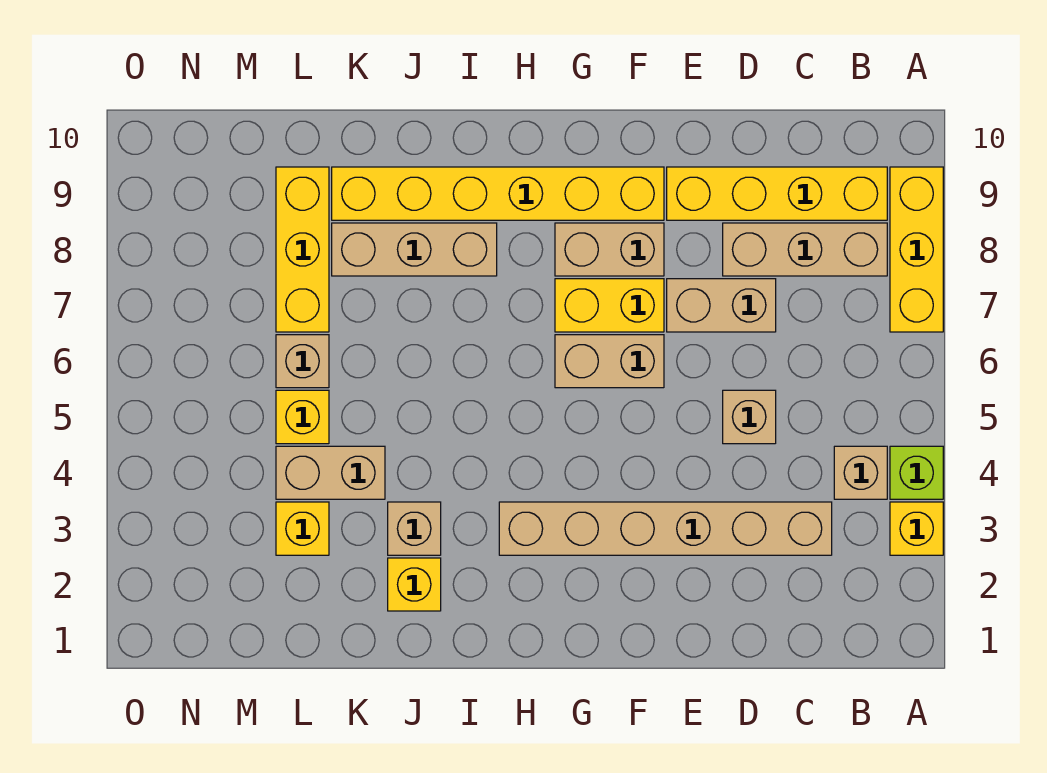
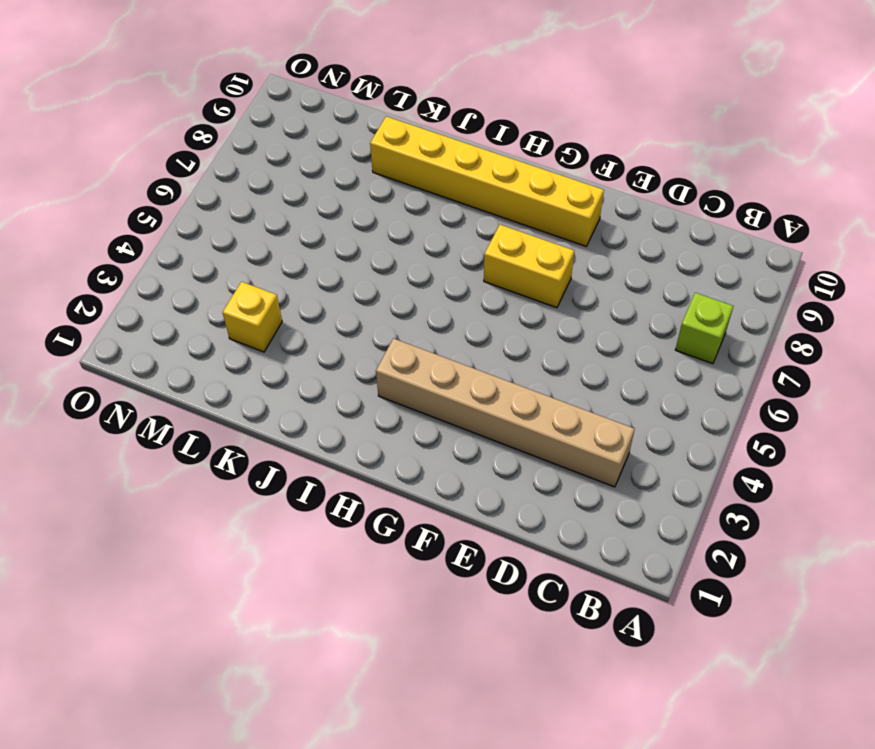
lime 1x1 brick [675,293,733,364] -> lime 1x1 brick moved to [890,446,943,499]
none -> yellow 1x1 brick [890,502,943,555]
none -> yellow 1x3 brick [890,167,943,332]
none -> tan 1x1 brick [834,446,887,499]

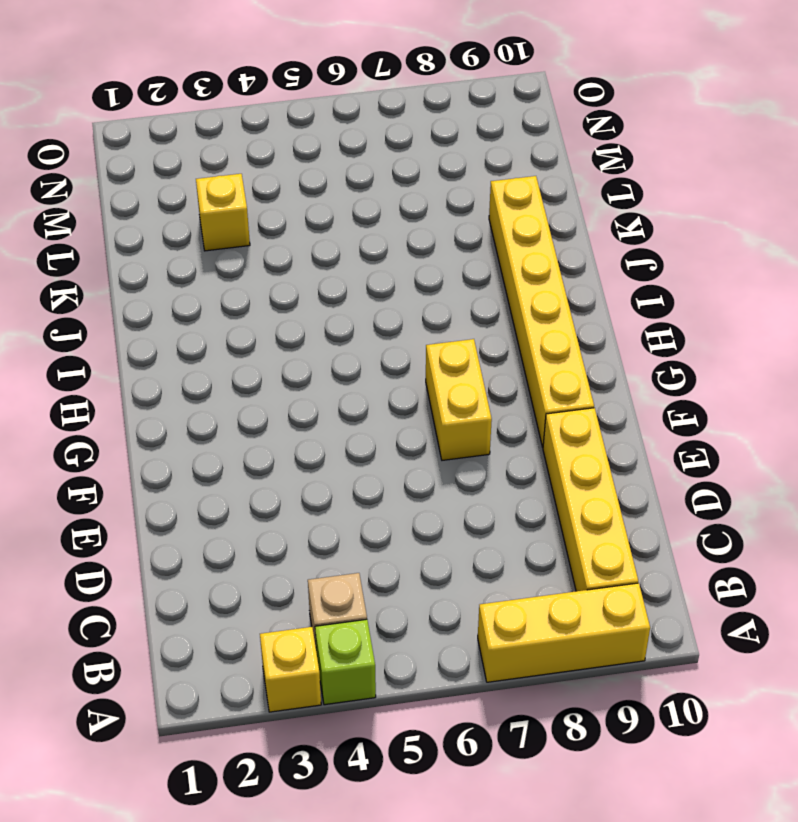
none -> tan 1x3 brick [723,223,887,276]
none -> tan 1x6 brick [499,502,832,555]
none -> tan 1x1 brick [723,390,776,444]

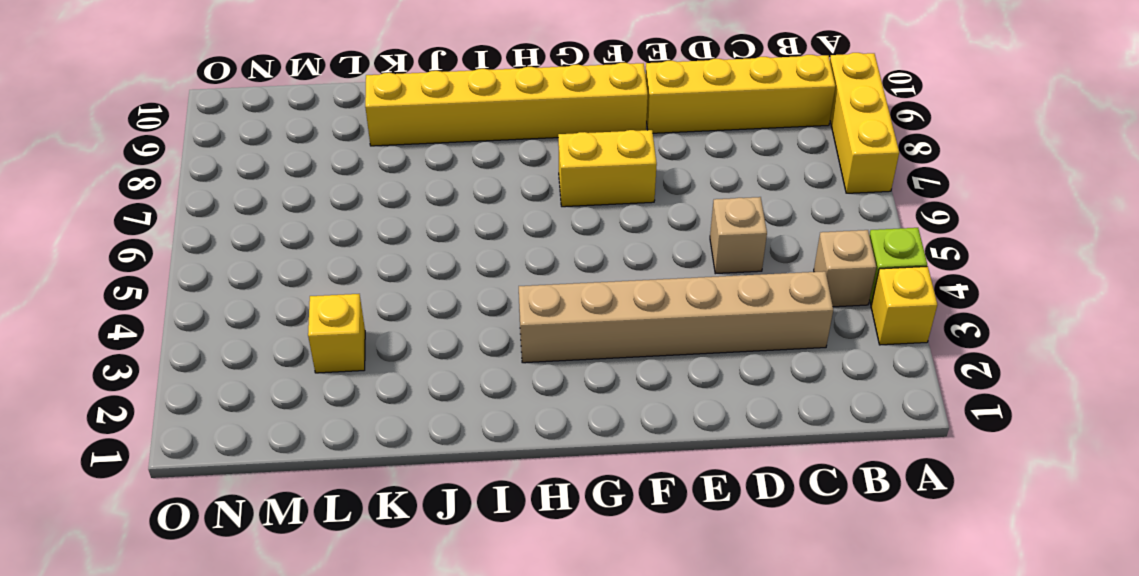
none -> tan 1x3 brick [723,223,887,276]
none -> tan 1x2 brick [667,279,776,332]
none -> tan 1x2 brick [555,335,664,388]

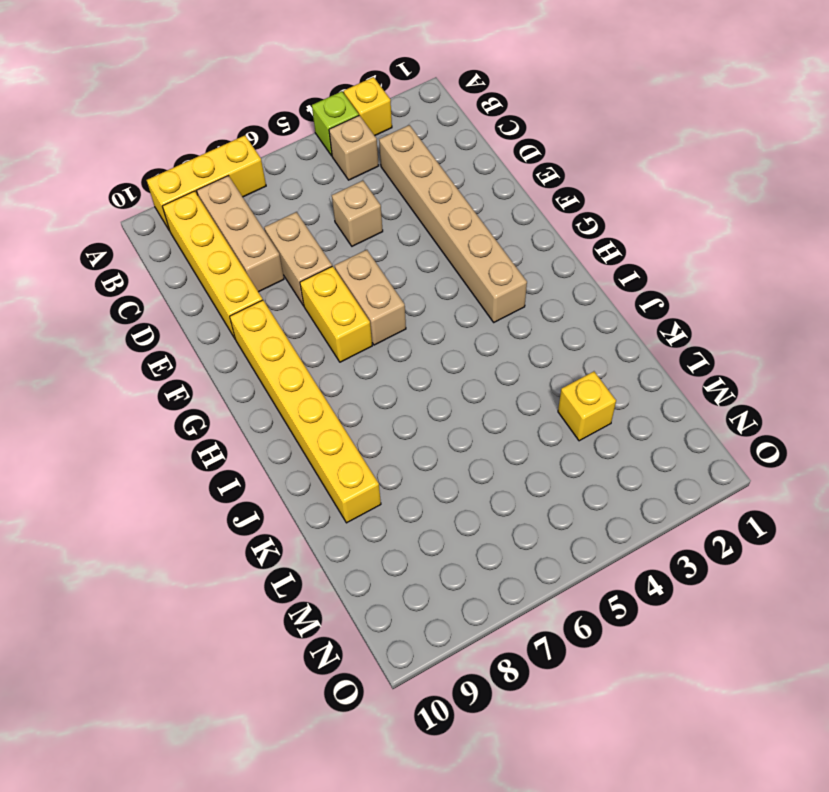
none -> tan 1x2 brick [555,223,664,276]
none -> tan 1x3 brick [332,223,497,276]
none -> yellow 1x1 brick [388,558,441,611]

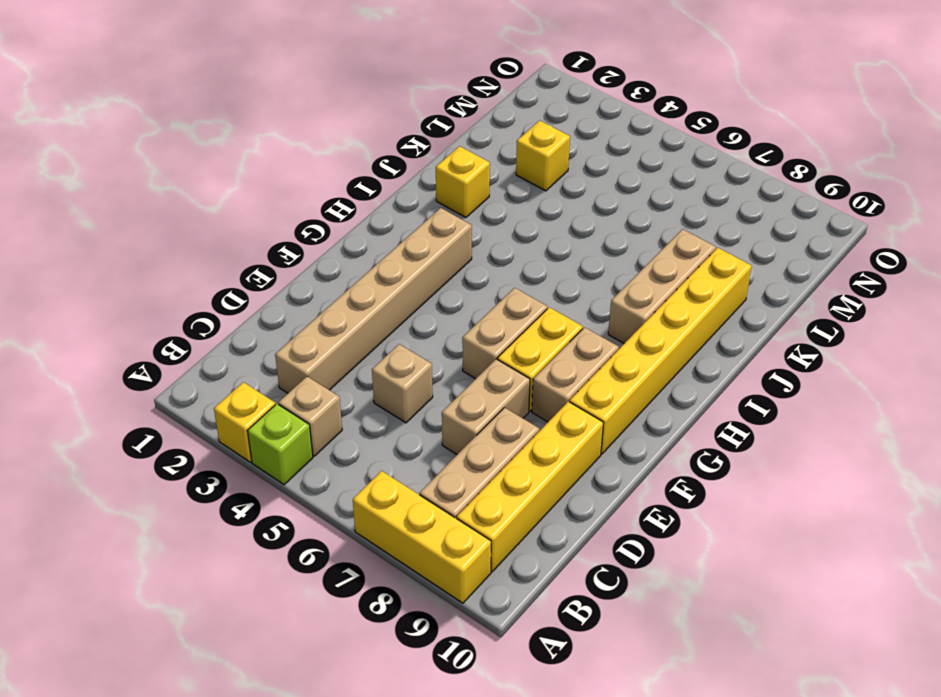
none -> tan 1x1 brick [388,502,441,555]
none -> tan 1x2 brick [276,446,385,499]
none -> yellow 1x1 brick [276,390,329,444]

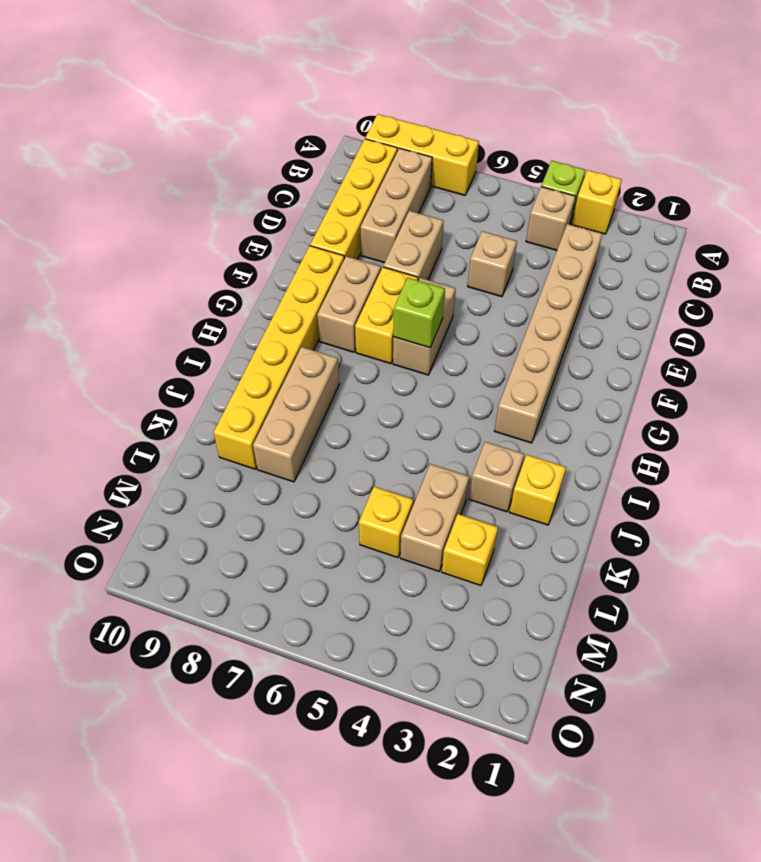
lime 1x1 brick [393,278,445,348] -> none
none -> tan 1x1 brick [276,335,329,388]
none -> yellow 1x3 brick [276,167,329,332]

